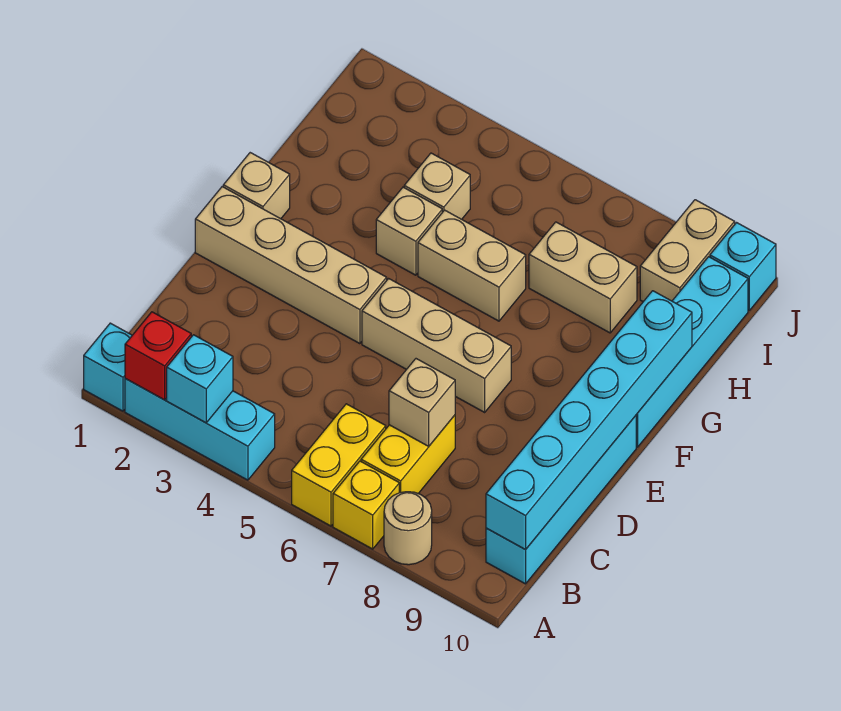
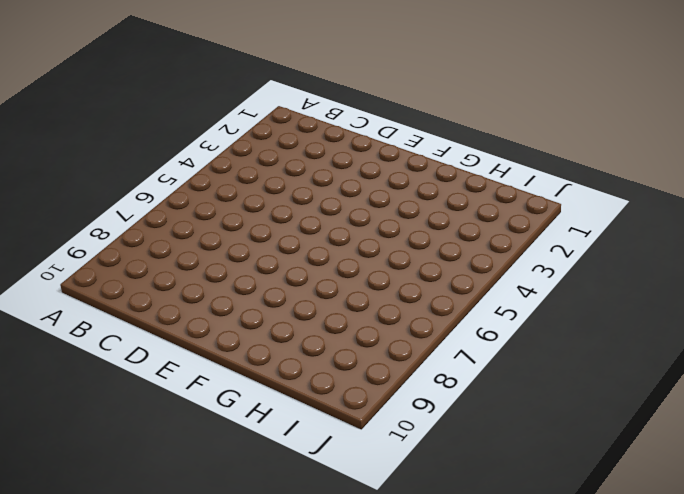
none -> cyan 1x1 brick [84,323,132,411]
none -> cyan 1x3 brick [125,379,275,480]
none -> yellow 1x2 brick [292,404,386,526]

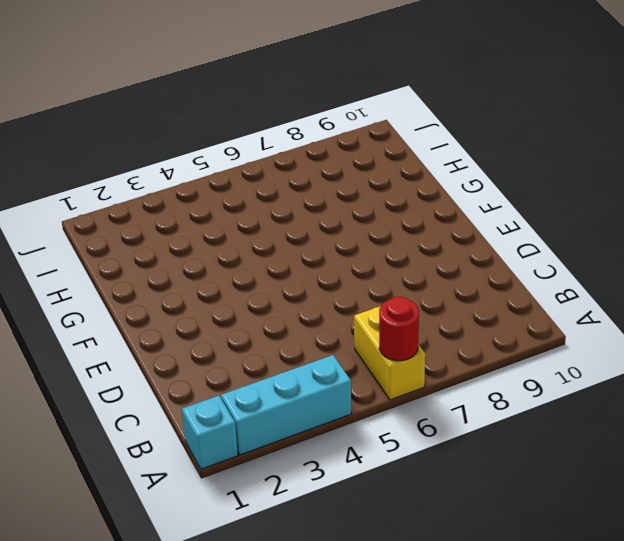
red 1x1 round brick [379,297,419,361] -> none
none -> yellow 1x1 brick [333,461,399,549]
none -> tan 1x1 round brick [384,492,432,565]
none -> yellow 1x2 brick [361,415,455,494]

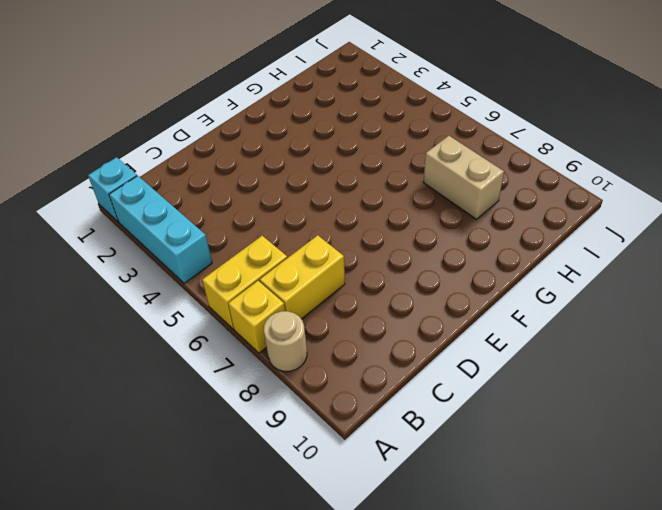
none -> cyan 1x4 brick [486,416,636,584]
none -> tan 1x4 brick [195,187,387,344]
none -> tan 1x3 brick [362,279,511,412]

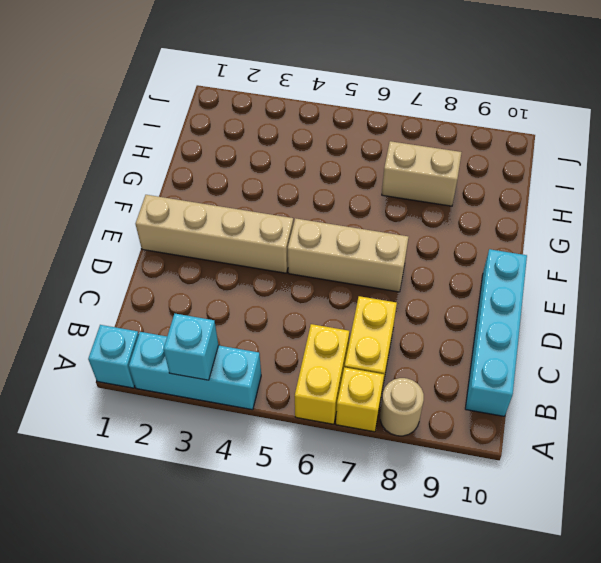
none -> tan 1x1 brick [223,153,290,219]
none -> cyan 1x4 brick [636,257,748,447]
none -> tan 1x1 brick [376,187,442,275]

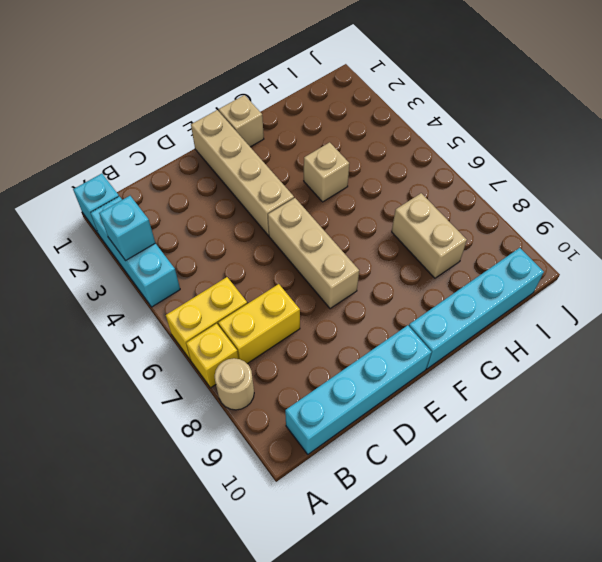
none -> tan 1x2 brick [418,210,526,321]
none -> tan 1x1 brick [404,153,470,219]
none -> tan 1x2 brick [640,200,735,302]

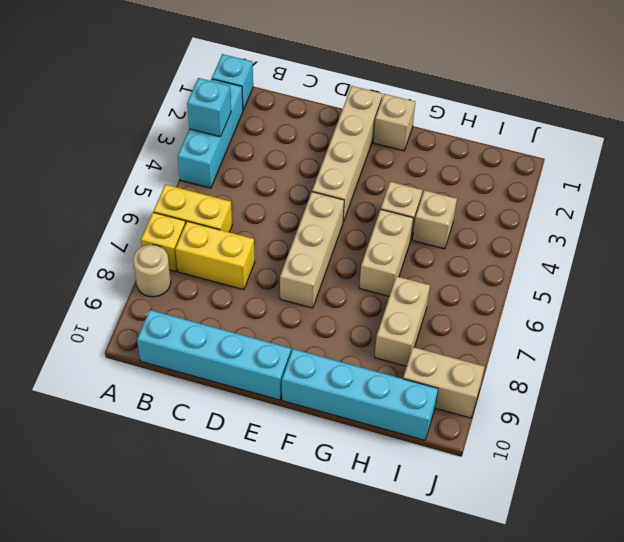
none -> cyan 1x1 brick [710,223,776,310]
none -> red 1x1 brick [125,312,191,400]
none -> cyan 1x6 brick [486,291,692,550]

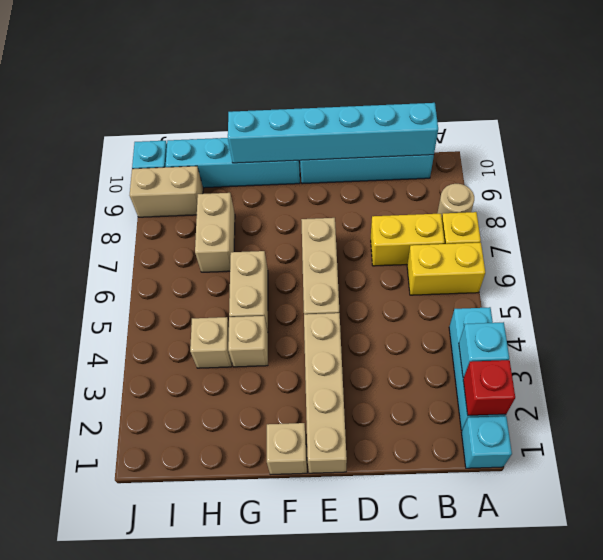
none -> tan 1x1 brick [389,359,455,446]

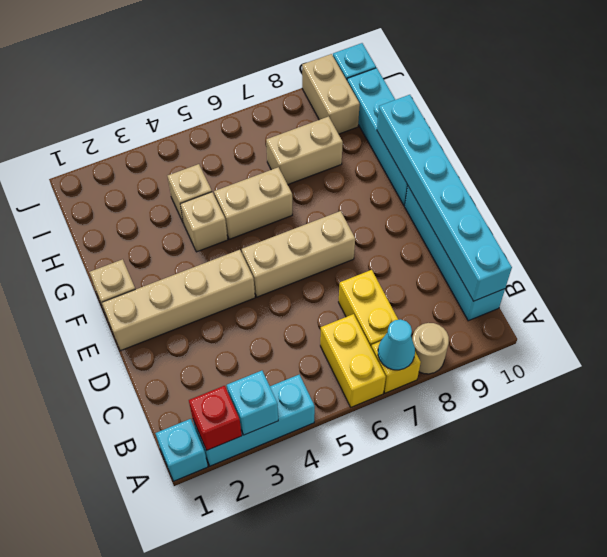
cyan 1x1 cone [378,319,415,370] -> none
none -> tan 1x1 brick [389,359,455,446]

